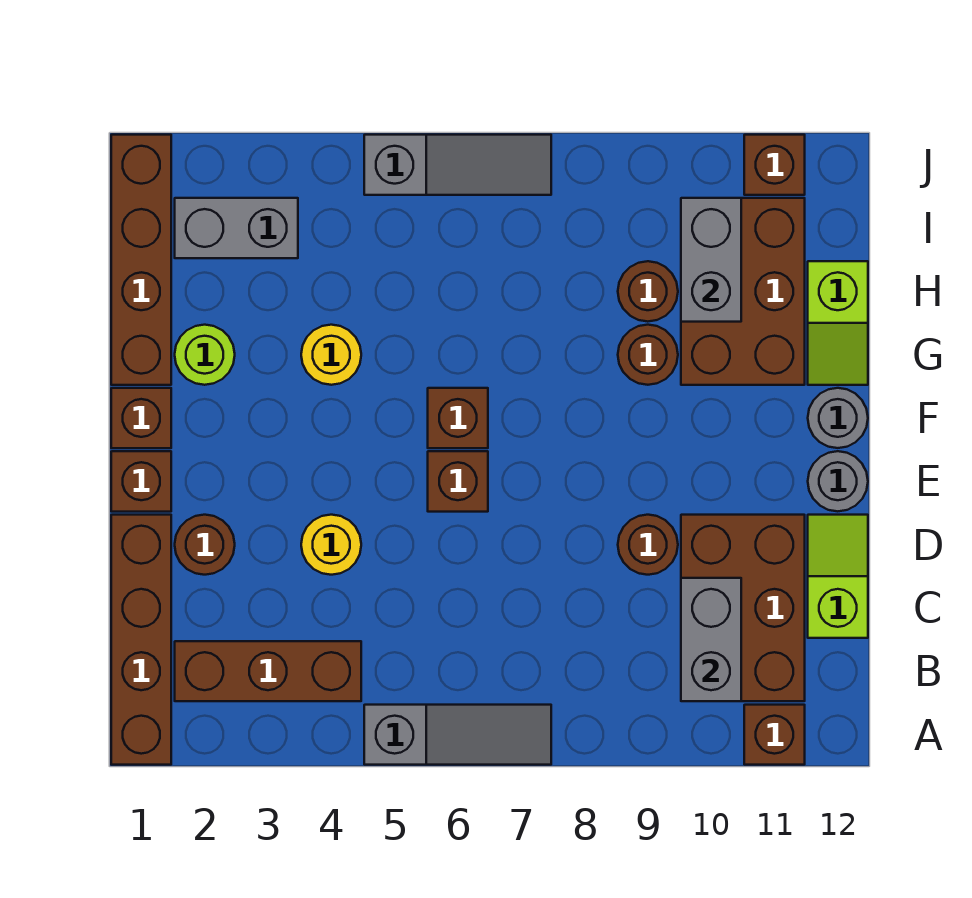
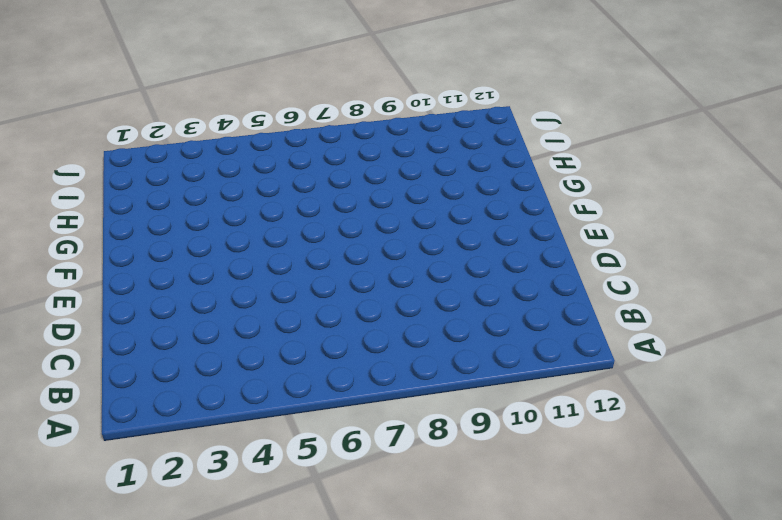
none -> brown 1x4 brick [111,515,171,765]
none -> grey 1x3 slope [364,705,551,765]
none -> brown 1x1 brick [744,705,805,765]

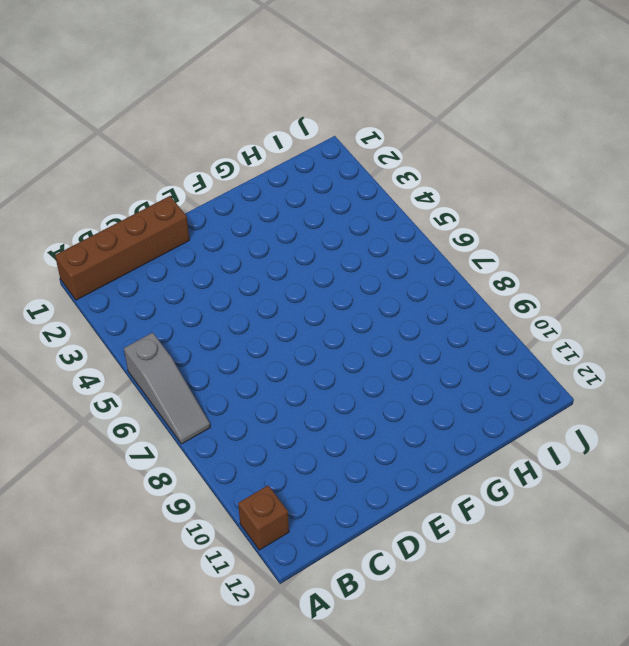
none -> brown 1x3 brick [175,641,361,701]
none -> brown 2x3 brick [681,515,805,701]
none -> lime 1x2 slope [808,515,868,638]

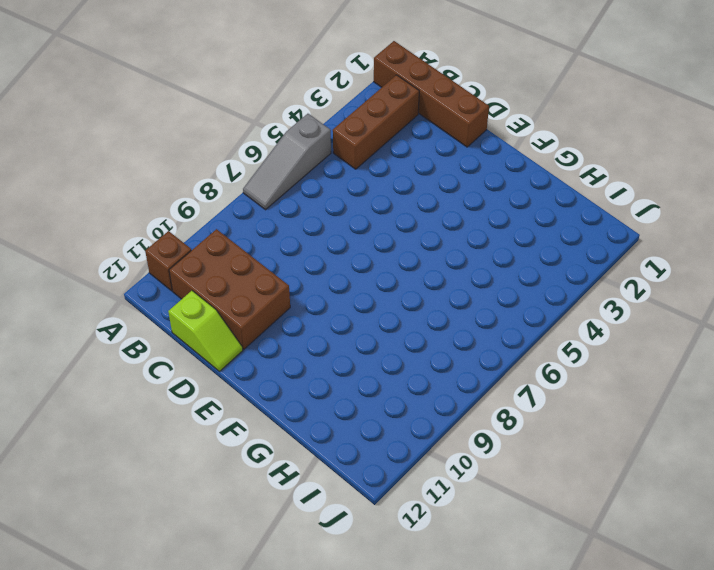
none -> brown 1x1 round brick [175,515,235,575]
none -> yellow 1x1 round brick [301,515,361,575]
none -> brown 1x1 round brick [618,515,678,575]

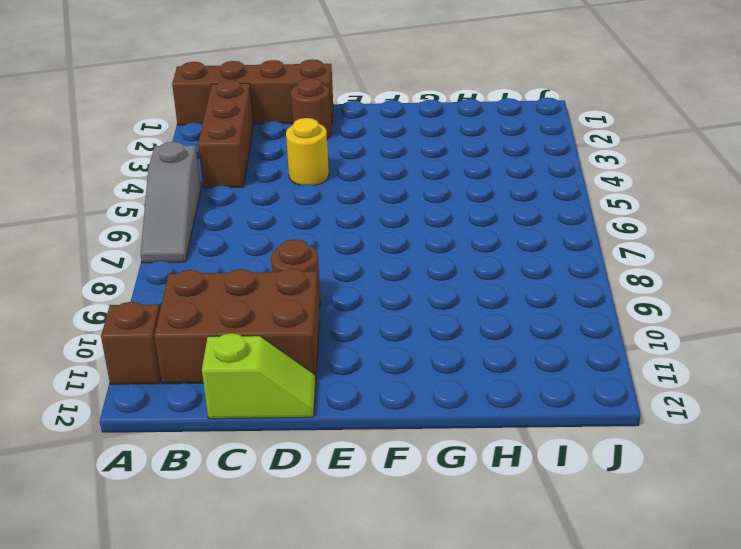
none -> brown 1x1 brick [111,451,171,512]
none -> brown 1x1 brick [428,451,488,512]
none -> grey 1x1 round brick [808,451,868,511]

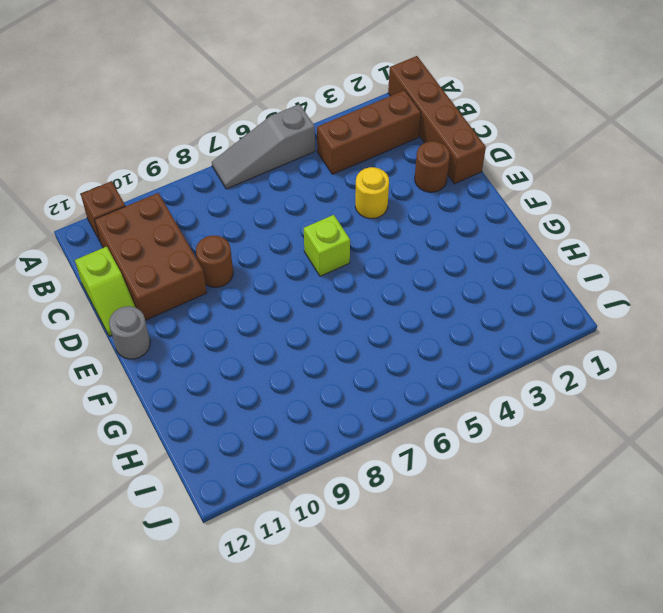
lime 1x1 brick [304,215,350,276] -> brown 1x1 brick [428,451,488,512]
none -> brown 1x1 brick [111,451,171,512]
none -> brown 1x1 brick [111,388,171,448]
none -> brown 1x1 brick [428,388,488,448]

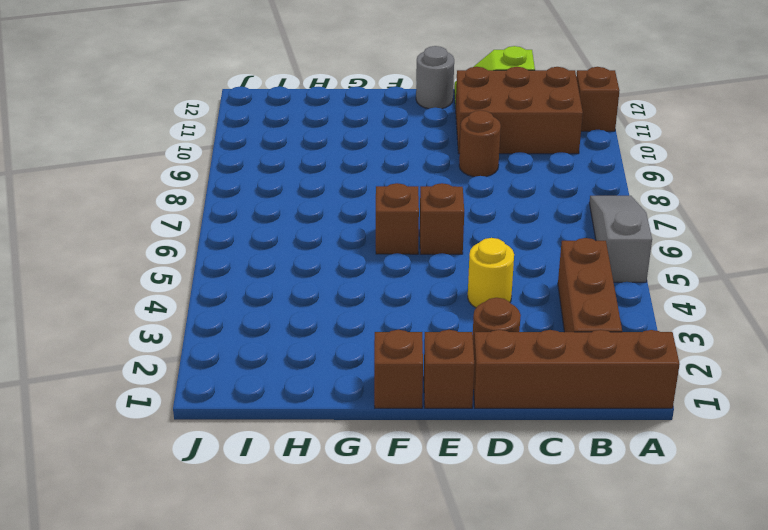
none -> grey 1x1 round brick [808,388,868,448]
none -> brown 1x4 brick [111,135,171,385]
none -> lime 1x1 round brick [175,325,235,385]

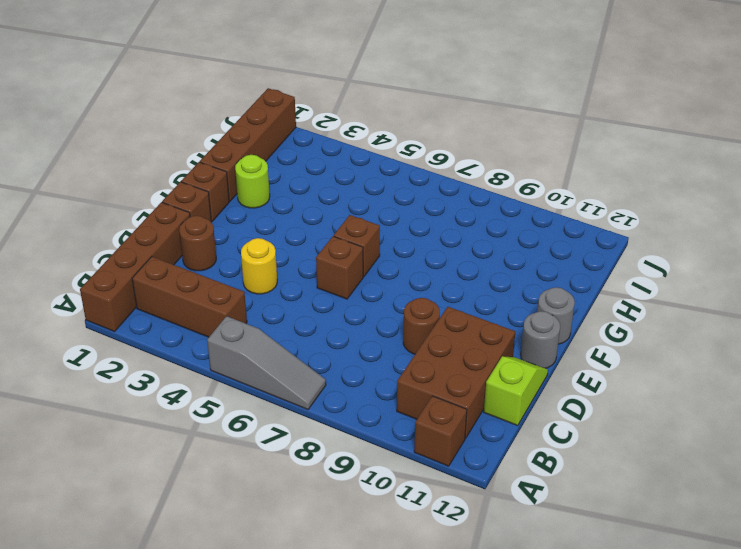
none -> yellow 1x1 round brick [301,325,361,385]
none -> brown 1x1 round brick [618,325,678,385]
none -> brown 2x3 brick [681,198,805,385]

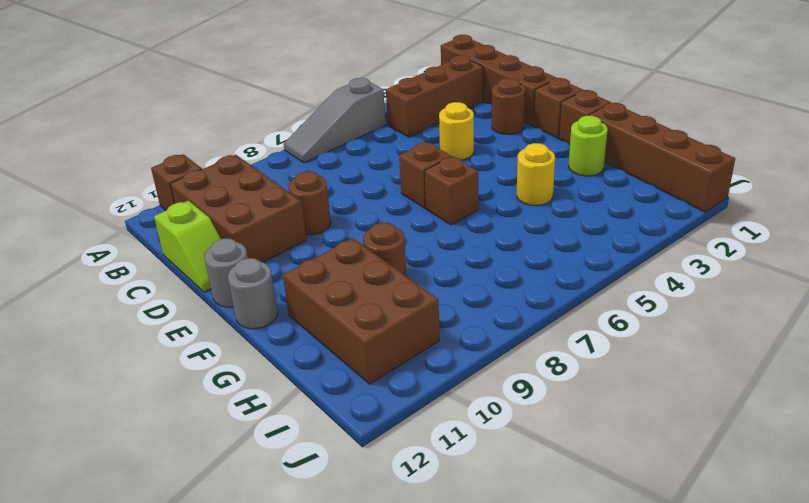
none -> lime 1x2 slope [808,261,868,385]
none -> brown 1x1 round brick [618,261,678,322]
none -> grey 1x2 brick [175,198,298,258]

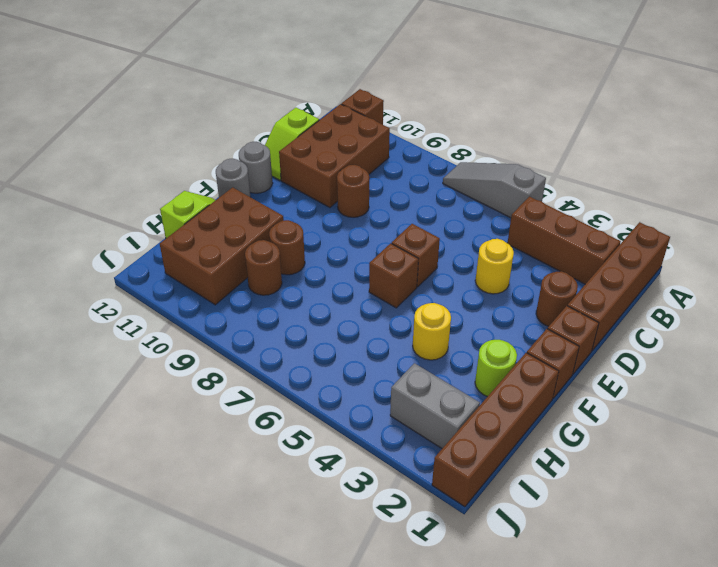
none -> grey 1x3 slope [364,135,551,195]
none -> brown 1x1 brick [744,135,805,195]
none -> grey 1x2 brick [681,578,741,701]

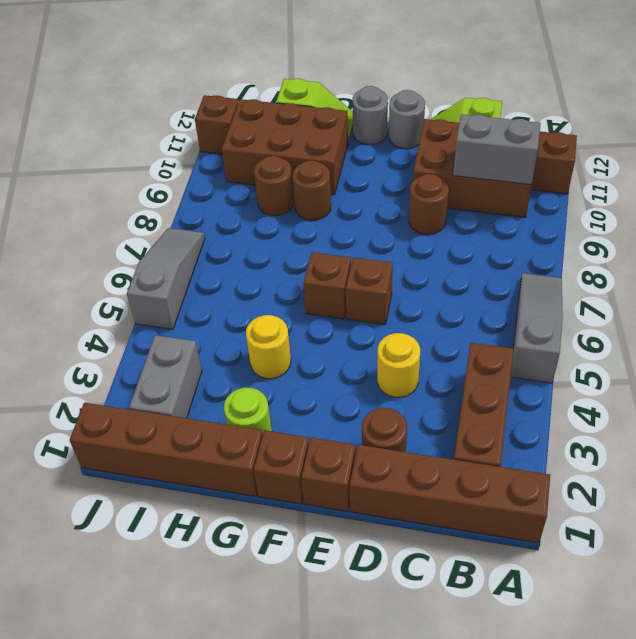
none -> grey 1x2 brick [681,198,741,322]

